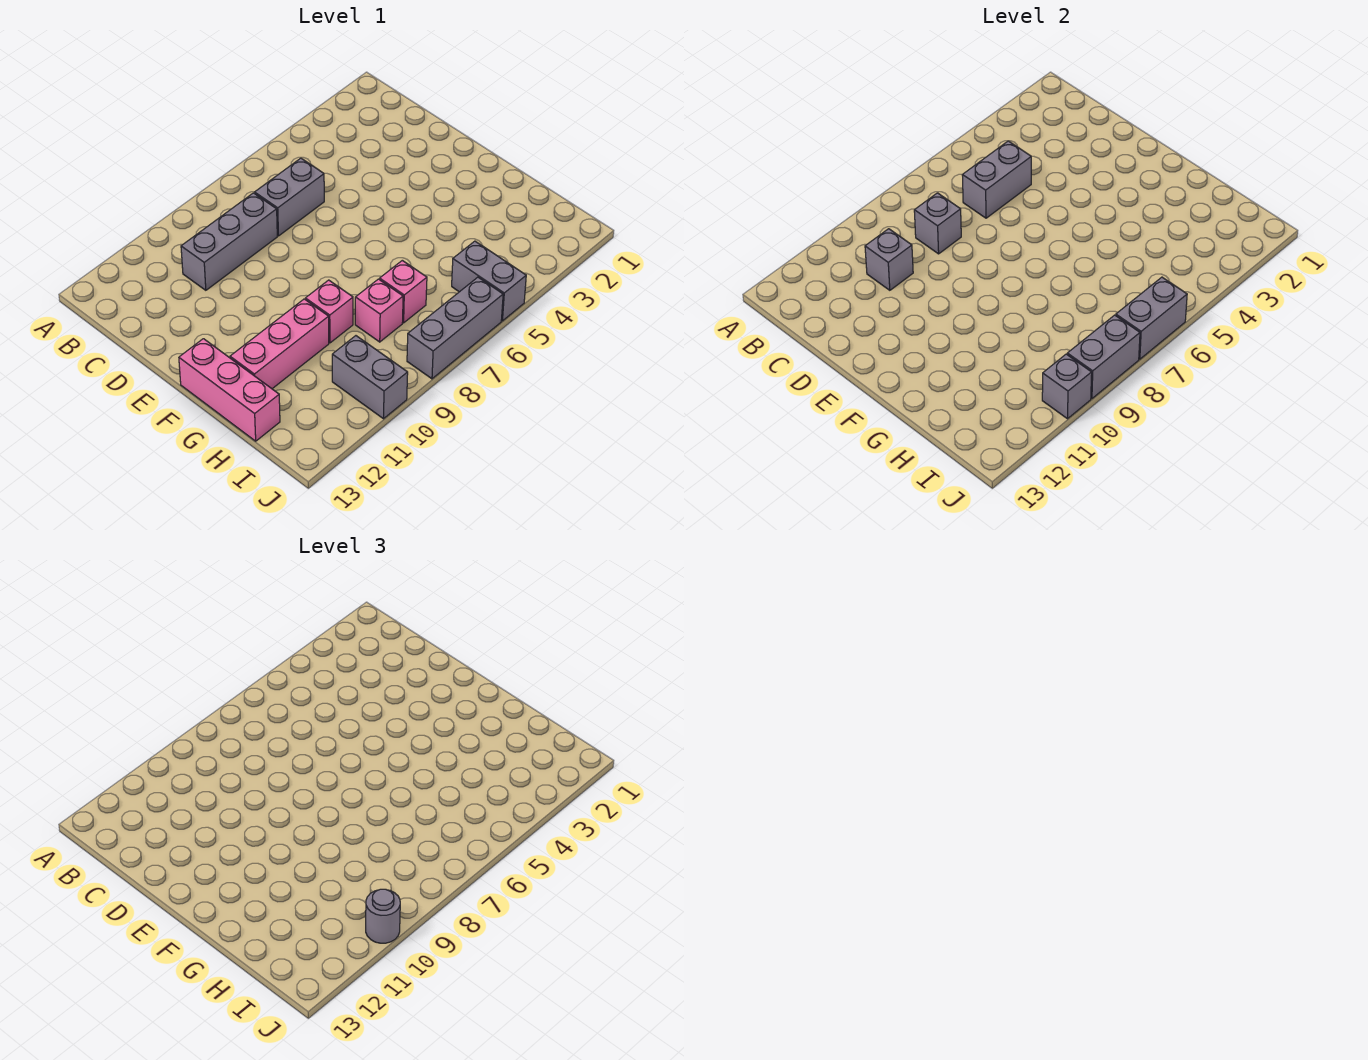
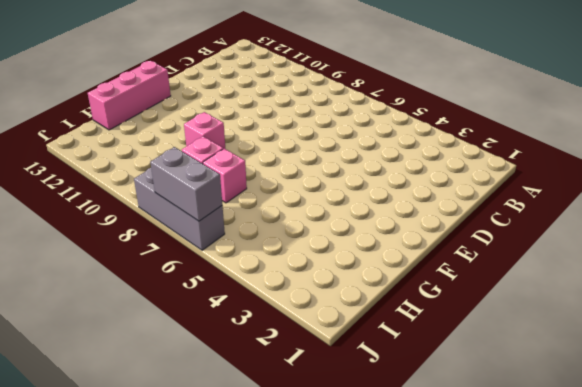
none -> grey 1x2 brick [255,158,324,236]
none -> grey 1x3 brick [181,193,277,290]
none -> pink 1x3 brick [230,299,329,389]

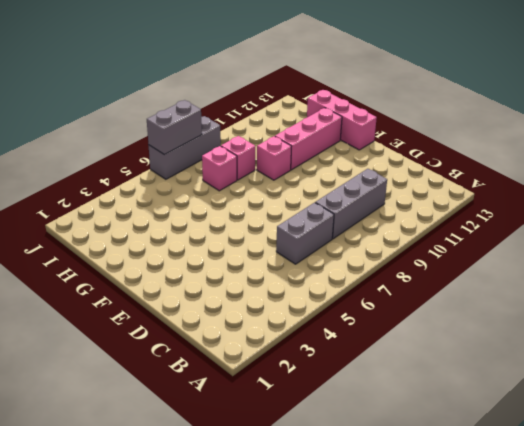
none -> grey 1x2 brick [452,241,526,321]
none -> grey 1x2 brick [332,336,408,419]
none -> grey 1x2 brick [962,141,1031,218]

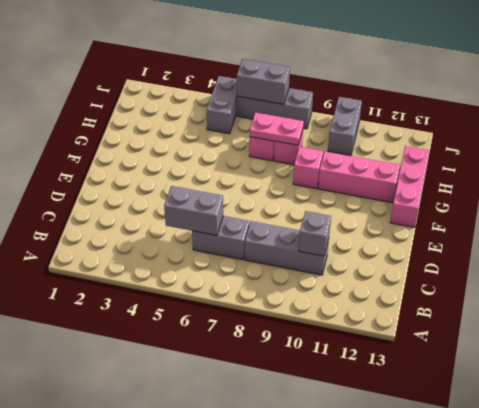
pink 1x2 plate [250,112,304,145] -> none
none -> grey 1x1 brick [914,193,961,254]
none -> grey 1x2 brick [1067,315,1140,399]
none -> grey 1x1 brick [1042,354,1092,419]

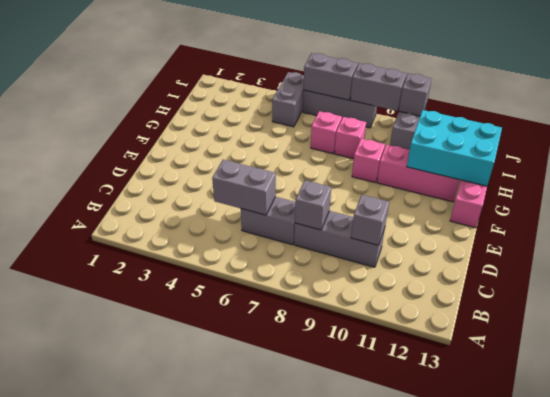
cyan 2x3 brick [407,110,502,186] -> none
none -> grey 1x1 round brick [366,889,400,943]

